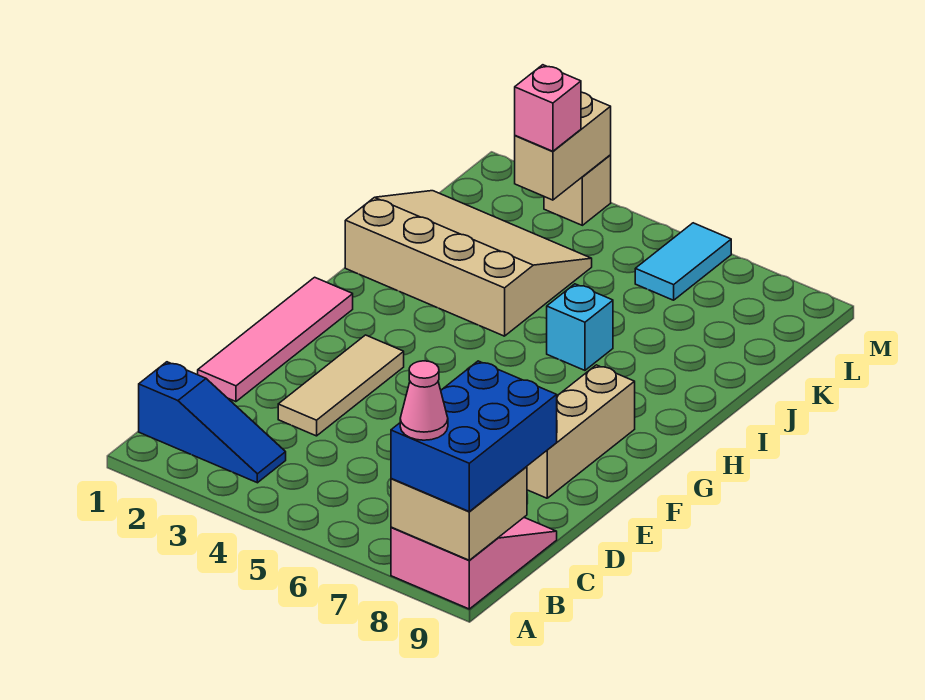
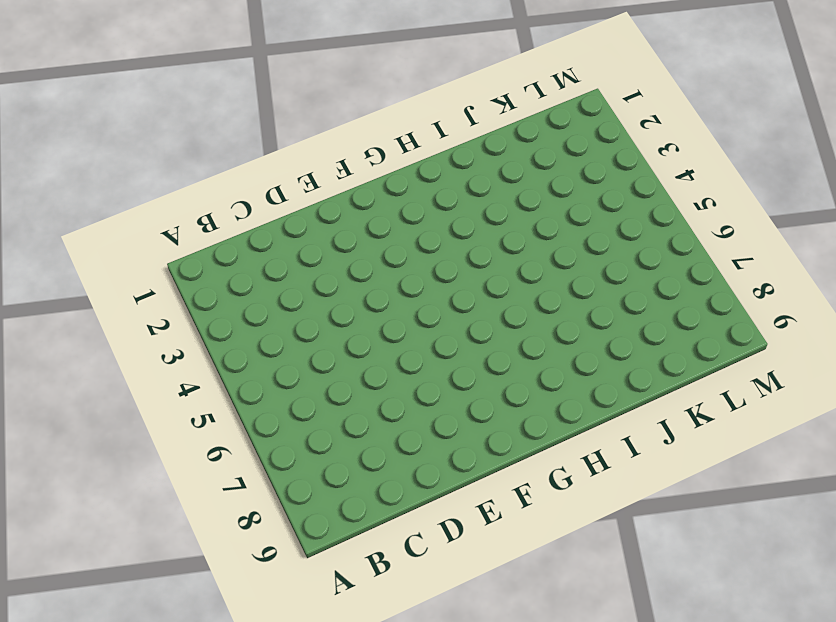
none -> pink 2x3 slope [391,518,557,609]
none -> blue 1x3 slope [139,362,286,483]
none -> pink 1x4 tile [198,277,353,402]

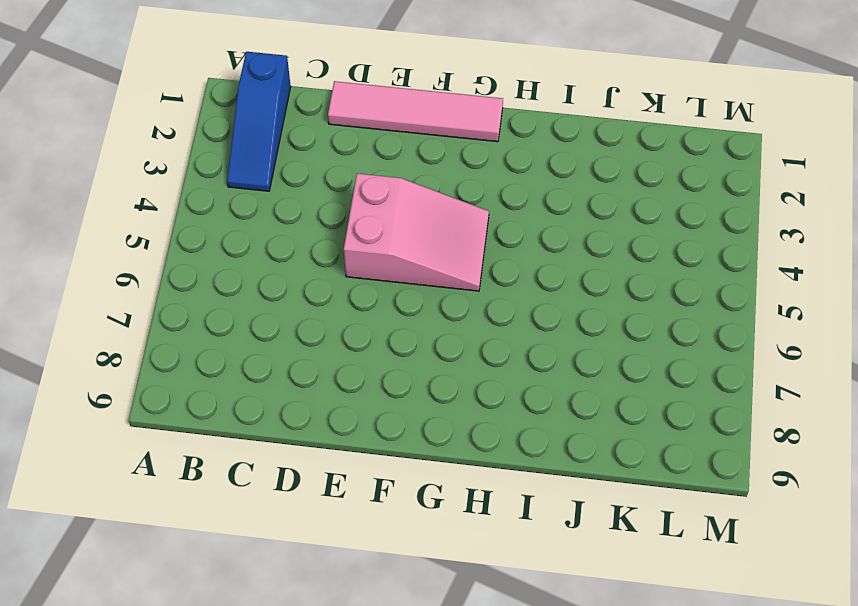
pink 2x3 slope [344,173,489,291] -> pink 2x3 slope moved to [391,518,557,609]
none -> tan 1x3 tile [278,335,404,436]
none -> tan 1x3 brick [527,365,635,498]
none -> tan 3x4 slope [345,191,592,336]

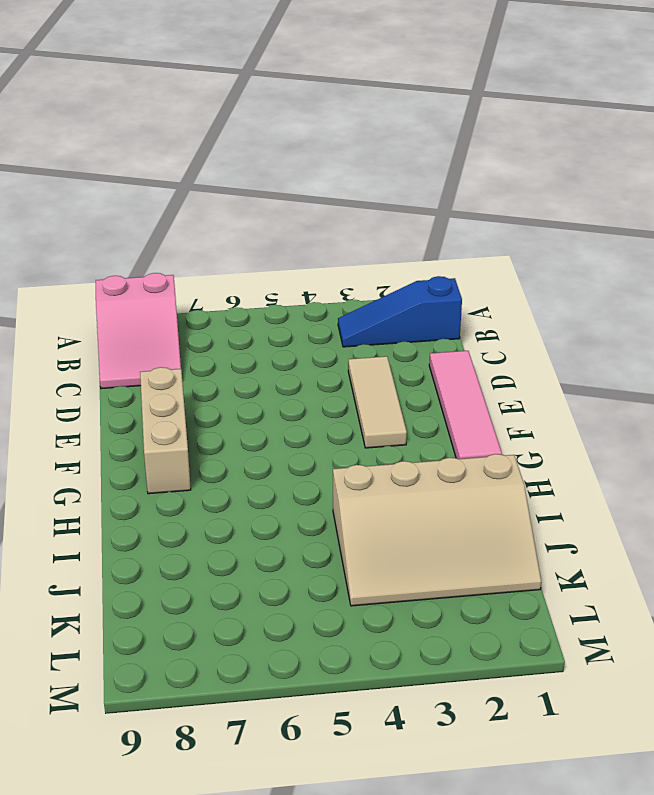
none -> cyan 1x1 brick [547,284,613,370]
none -> cyan 1x2 tile [635,223,731,300]
none -> tan 1x1 brick [544,155,611,225]

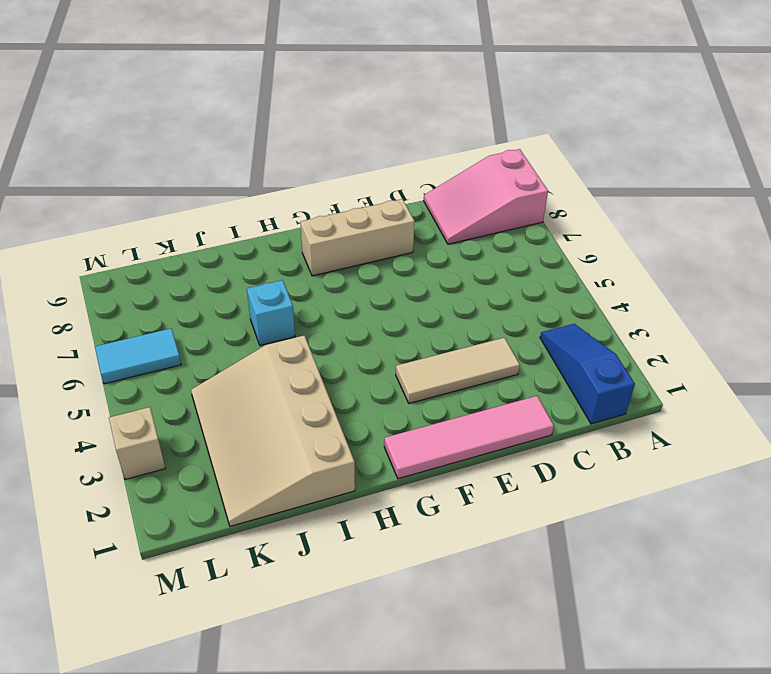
none -> tan 2x2 brick [391,467,527,560]
none -> tan 1x2 brick [515,92,611,200]
none -> blue 2x3 brick [391,361,557,511]

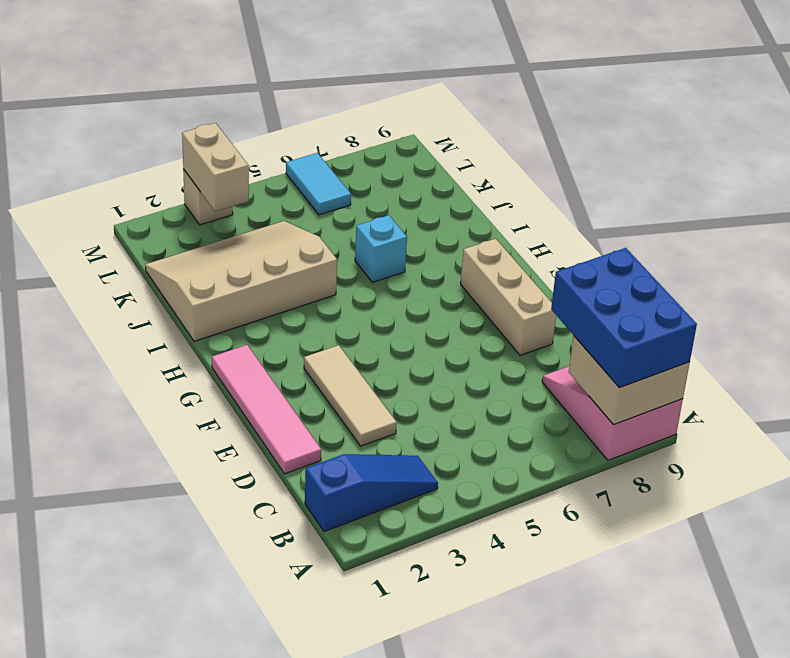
none -> pink 1x1 brick [515,65,581,151]
none -> pink 1x1 cone [400,361,448,440]

